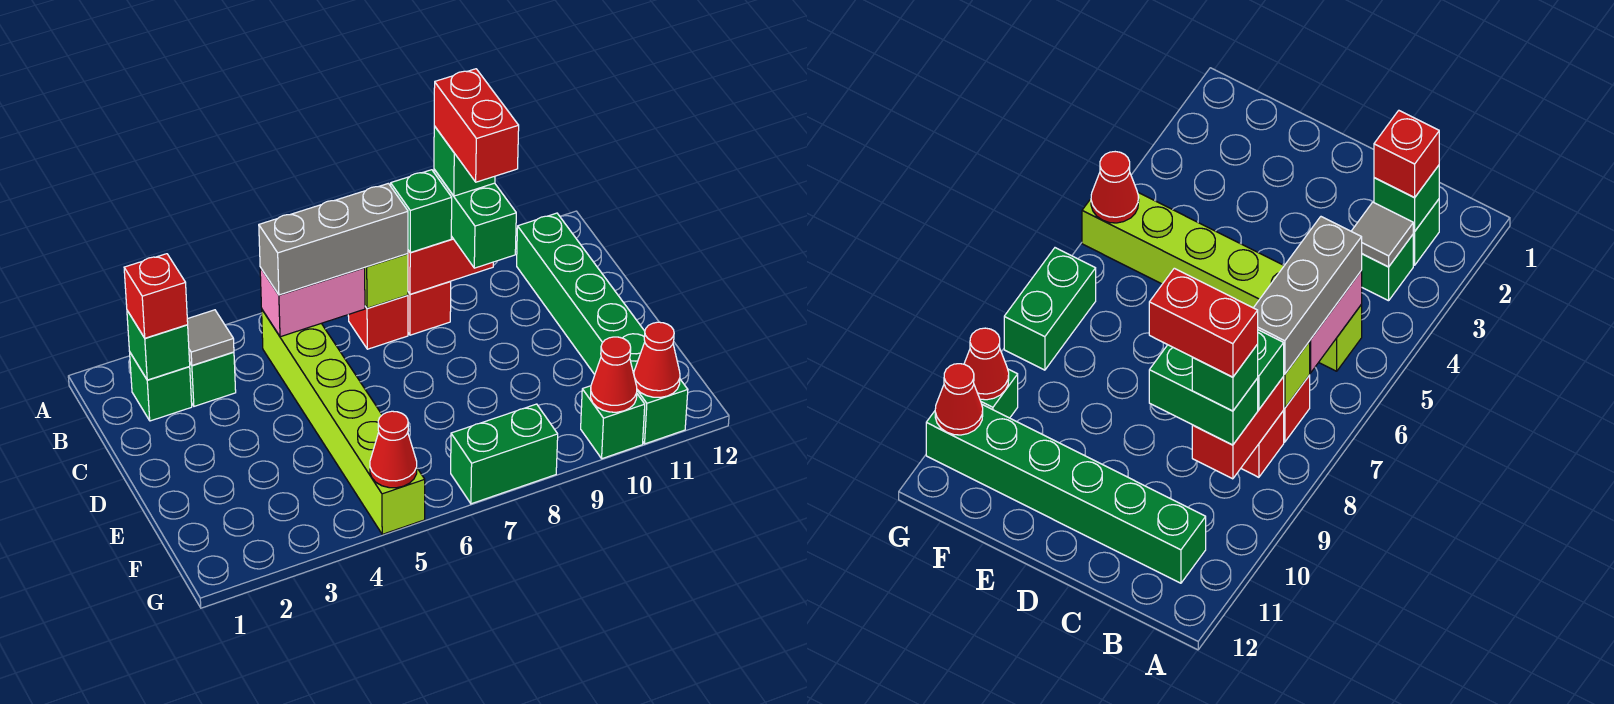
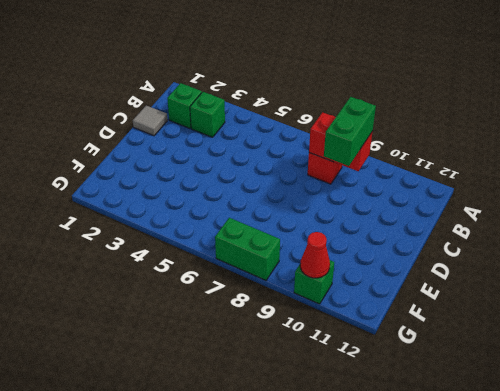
grey 1x1 tile [133,105,168,136] -> grey 1x1 tile moved to [187,310,234,365]
none -> lime 1x6 brick [262,310,425,534]
none -> red 1x1 brick [348,295,408,349]
none -> green 1x6 brick [517,213,688,444]

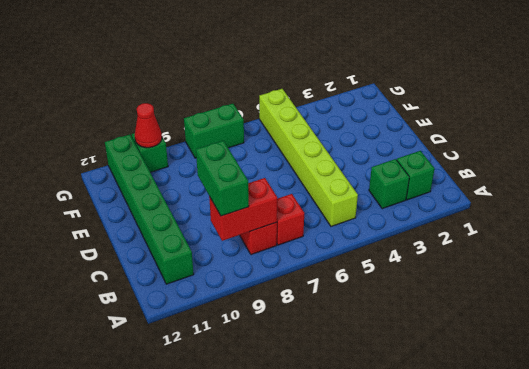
none -> green 1x1 brick [127,311,190,380]
none -> grey 1x1 tile [187,310,234,365]
none -> pink 1x2 brick [260,267,365,337]

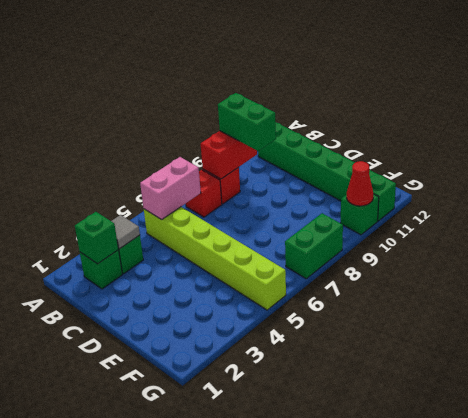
none -> lime 1x1 brick [365,254,408,308]
none -> red 1x1 cone [370,411,417,488]
none -> red 1x1 cone [634,322,680,397]

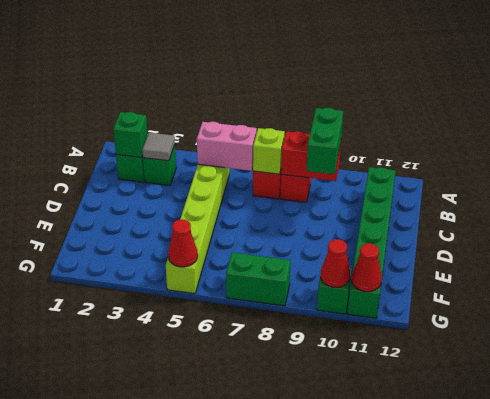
none -> red 1x1 brick [124,254,188,338]
none -> grey 1x3 brick [259,183,408,295]
none -> green 1x1 brick [391,170,452,252]

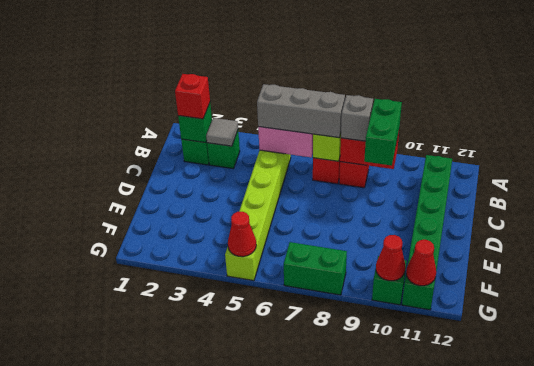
grey 1x1 brick [341,95,373,141] -> green 1x1 brick [391,170,452,252]
none -> green 1x1 brick [434,126,495,196]
none -> red 1x2 brick [434,69,519,182]

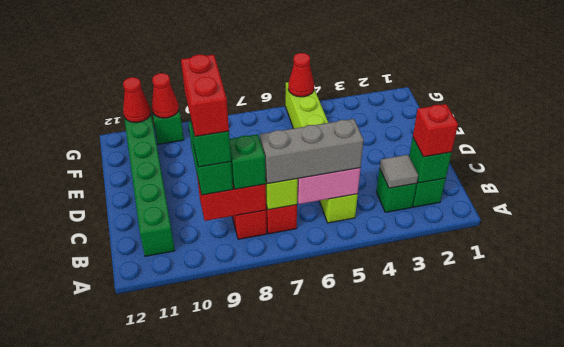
none -> green 1x2 brick [451,404,558,504]

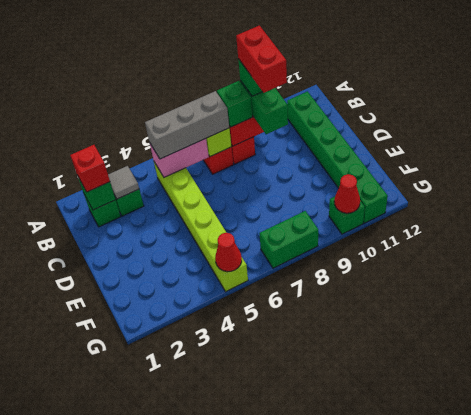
none -> red 1x1 cone [634,322,680,397]

